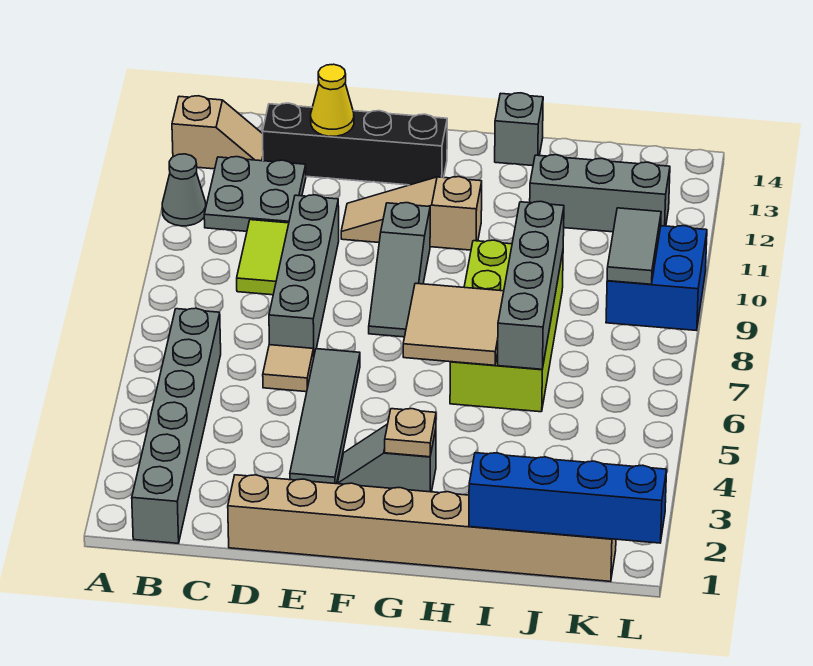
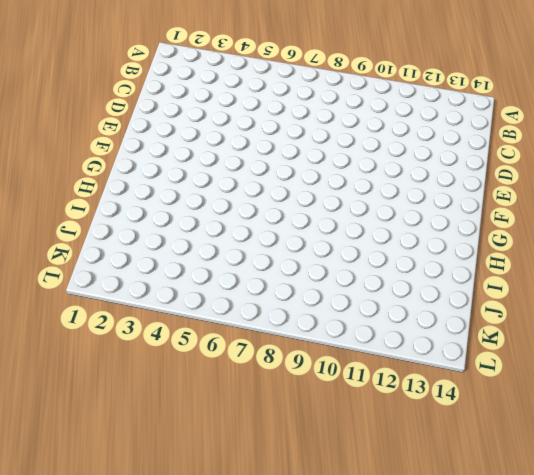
none -> grey 1x1 cone [162,154,206,226]
none -> tan 1x2 slope [172,96,263,169]
none -> grey 1x6 brick [132,308,221,543]

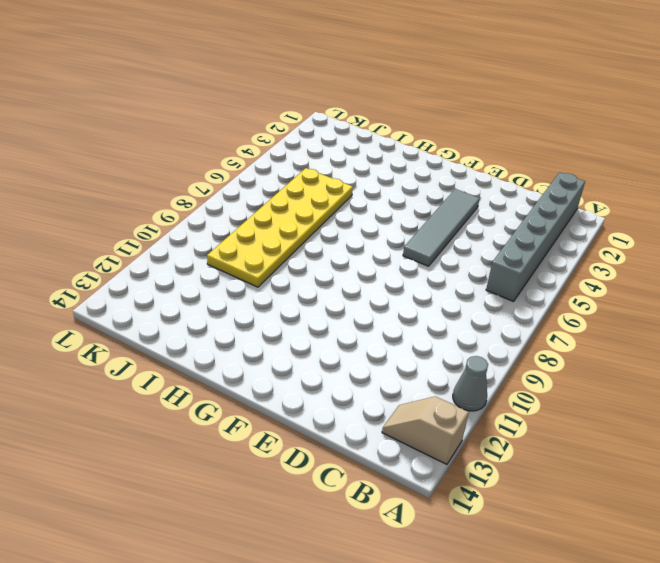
yellow 2x6 plate [207,168,353,287] -> lime 2x4 brick [450,240,563,412]
none -> grey 2x2 plate [204,157,306,231]
none -> lime 1x2 tile [237,220,289,295]
none -> black 1x4 brick [263,103,447,185]

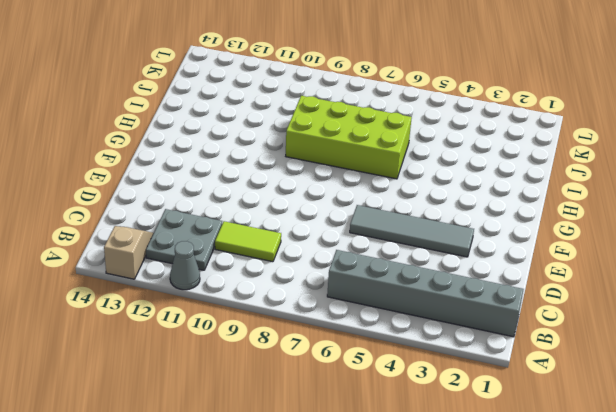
none -> black 1x4 brick [263,103,447,185]
none -> tan 1x8 brick [228,475,616,582]
none -> tan 1x1 tile [263,345,314,392]

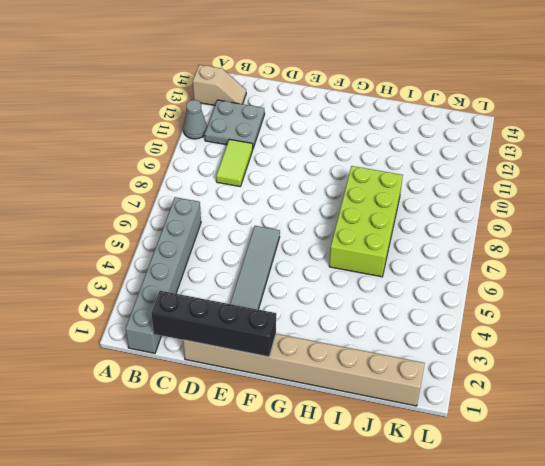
black 1x4 brick [151,291,276,357] -> black 1x4 brick moved to [263,103,447,185]
none -> tan 1x1 tile [263,345,314,392]
none -> grey 1x4 brick [269,195,339,354]
none -> tan 1x3 slope [341,177,482,250]

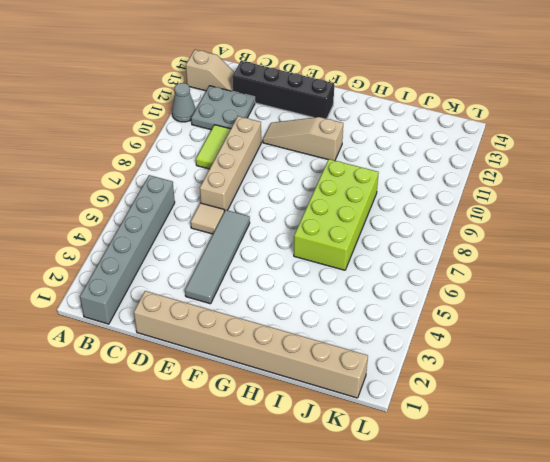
tan 1x4 brick [200,116,261,211] -> grey 1x4 brick [269,195,339,354]
none -> grey 1x2 slope [338,424,436,492]
none -> grey 1x3 slope [369,203,430,337]
none -> grey 1x1 brick [495,93,543,166]

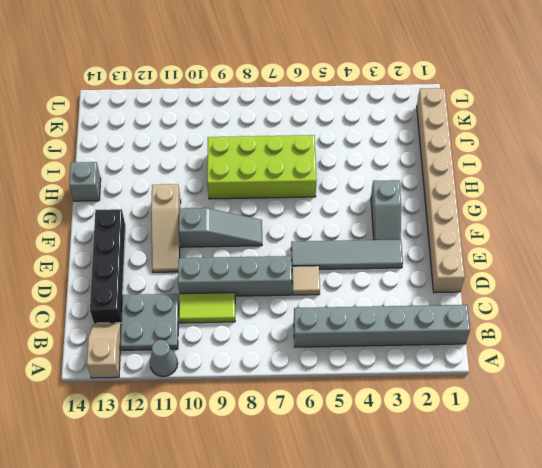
none -> grey 1x3 brick [530,155,670,232]
none -> blue 2x2 brick [606,226,707,331]
none -> yellow 1x1 cone [311,64,354,136]

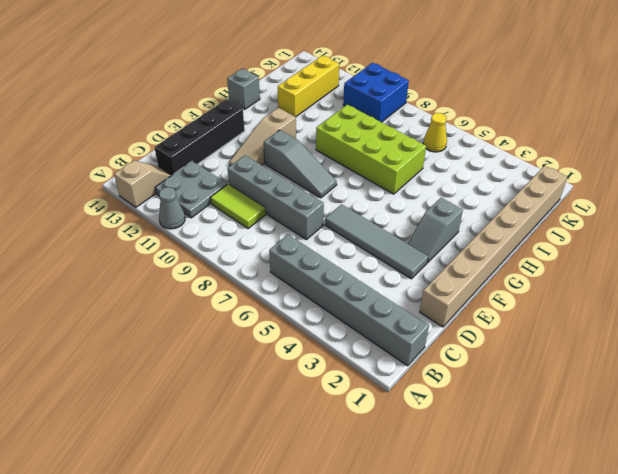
yellow 1x3 brick [278,55,339,117] -> grey 1x3 brick [530,155,670,232]
yellow 1x1 cone [423,113,447,152] -> yellow 1x1 cone moved to [311,64,354,136]
none -> tan 1x1 tile [263,345,314,392]
none -> tan 1x1 plate [385,409,436,457]
none -> tan 2x2 tile [403,283,504,365]

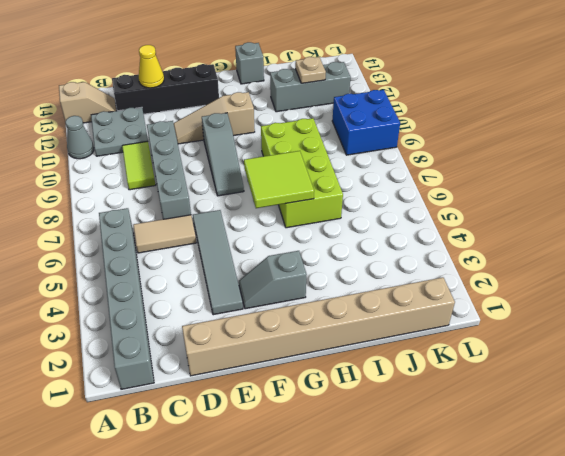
tan 1x2 tile [133,215,196,253] -> tan 1x1 tile [263,345,314,392]
lime 2x2 tile [244,151,314,208] -> tan 2x2 tile [403,283,504,365]
tan 1x1 plate [295,57,326,83] -> tan 1x1 plate moved to [385,409,436,457]
none -> blue 1x4 brick [469,453,667,543]
none -> grey 1x4 brick [498,201,564,369]
none -> grey 1x2 tile [607,208,661,284]

